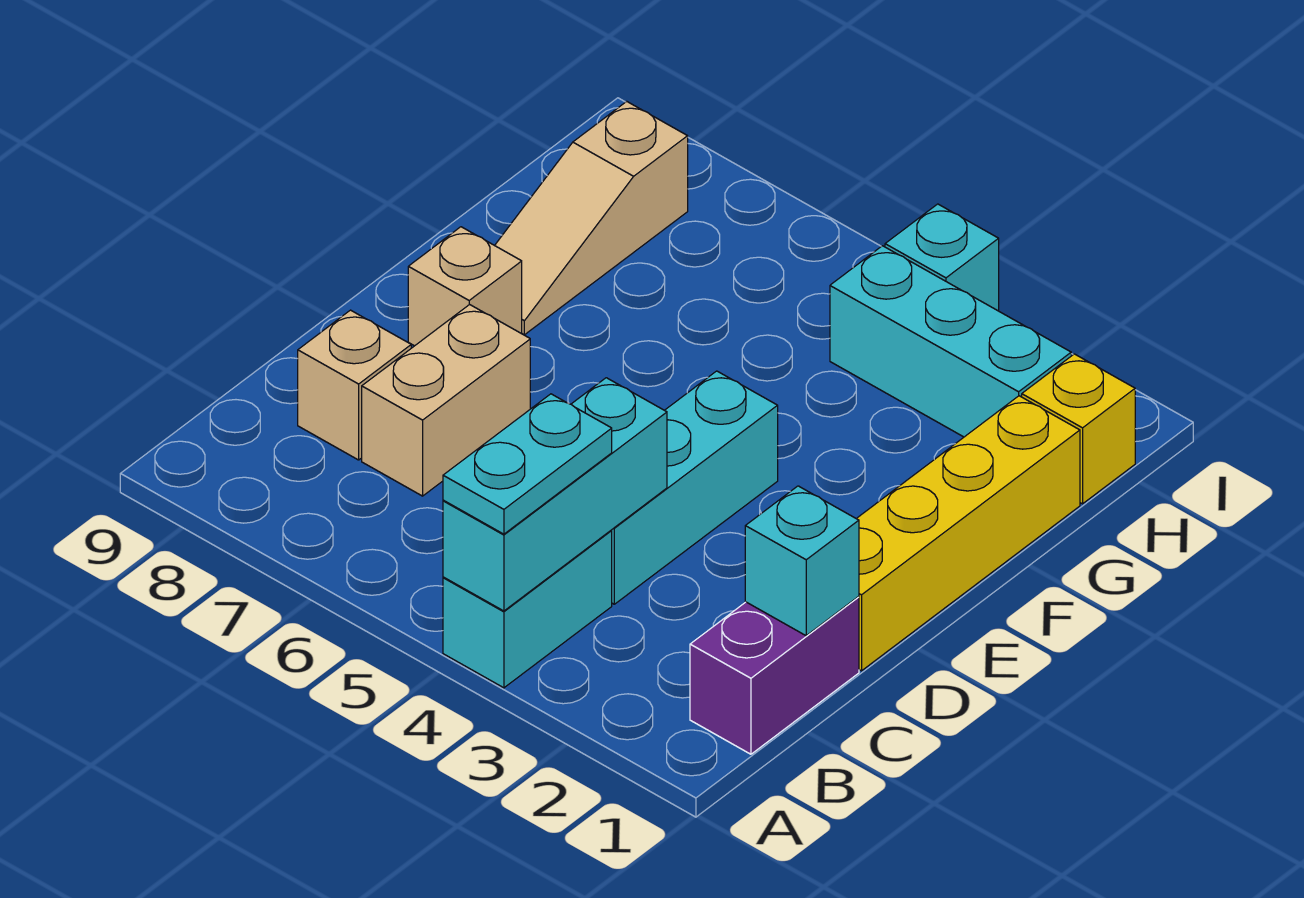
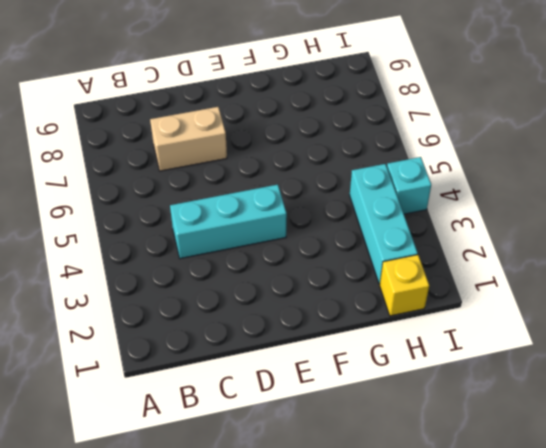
none -> cyan 1x2 brick [443,531,612,688]
none -> purple 1x2 brick [690,597,859,754]
none -> tan 1x1 brick [298,310,411,460]

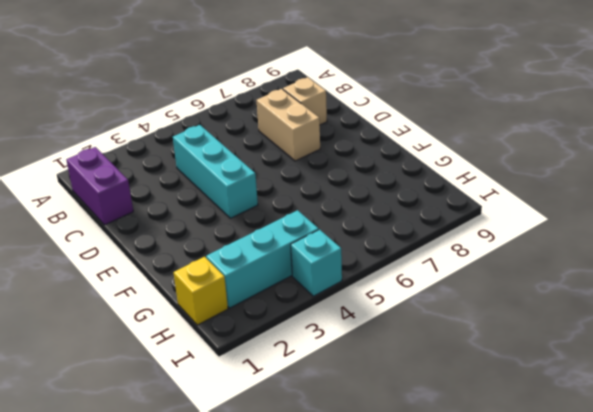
none -> cyan 1x2 brick [443,531,612,688]
none -> yellow 1x4 brick [857,396,1080,671]
none -> tan 1x1 brick [408,227,522,346]

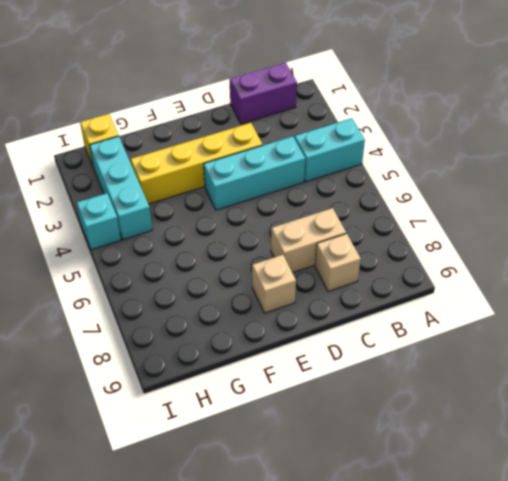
yellow 1x4 brick [131,123,263,204] -> yellow 1x4 brick moved to [857,396,1080,671]
none -> tan 1x3 slope [495,101,688,335]
none -> cyan 1x3 brick [443,378,667,611]
none -> cyan 1x1 brick [745,486,859,636]

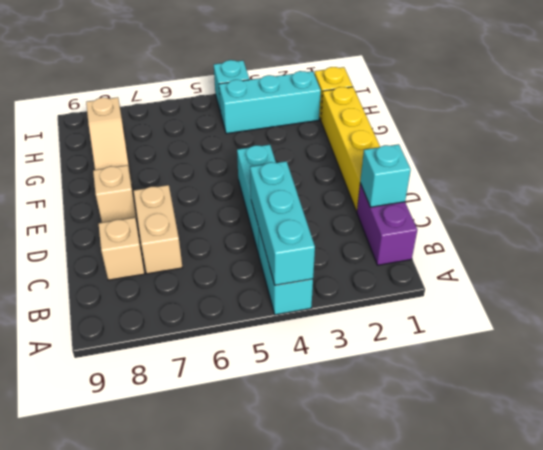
none -> cyan 1x2 plate [443,394,612,534]

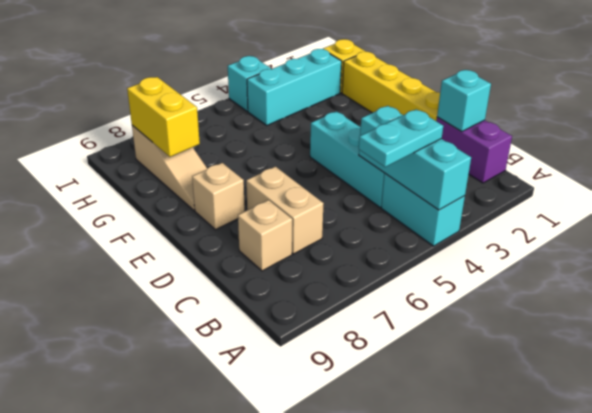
cyan 1x2 plate [359,109,443,167] -> cyan 1x2 plate turned to [443,394,612,534]
yellow 1x2 brick [127,77,200,157] -> none

